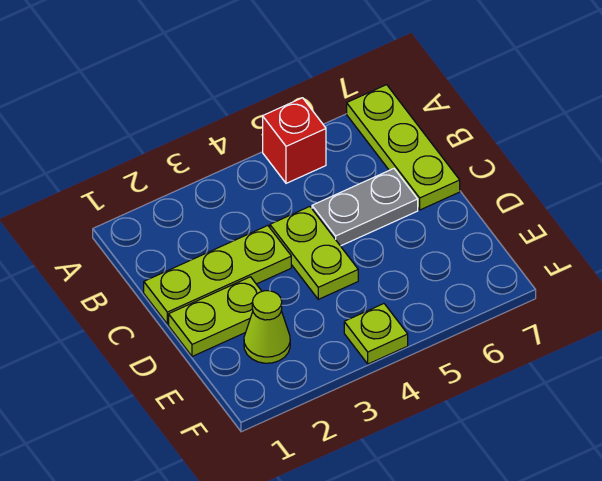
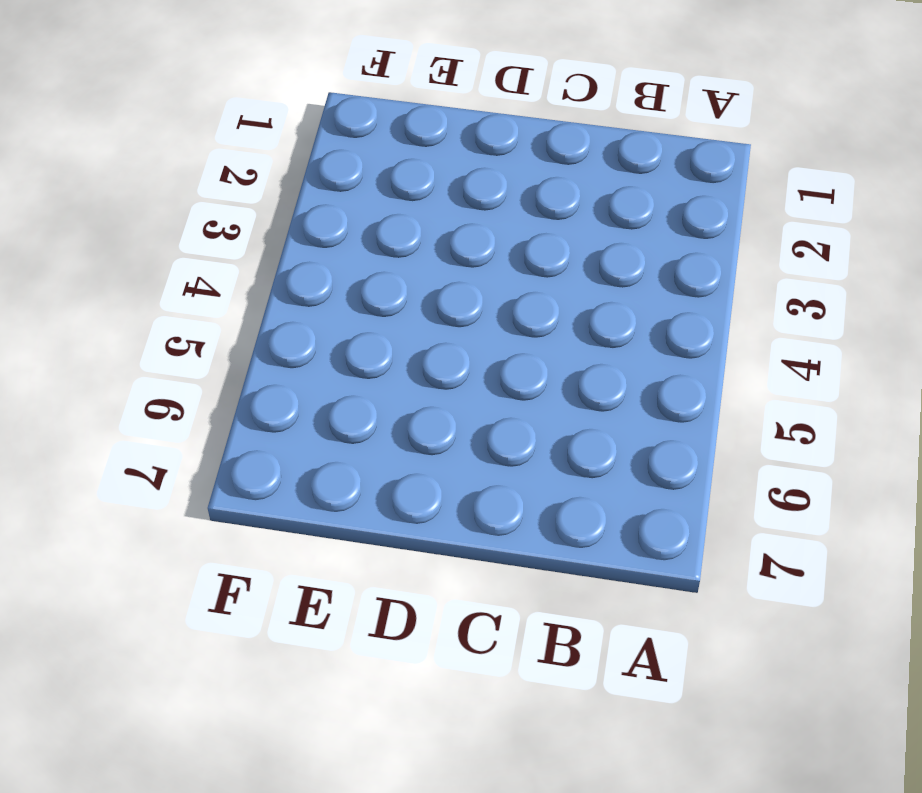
none -> red 1x1 brick [263,98,326,183]
none -> lime 1x3 plate [347,85,460,210]

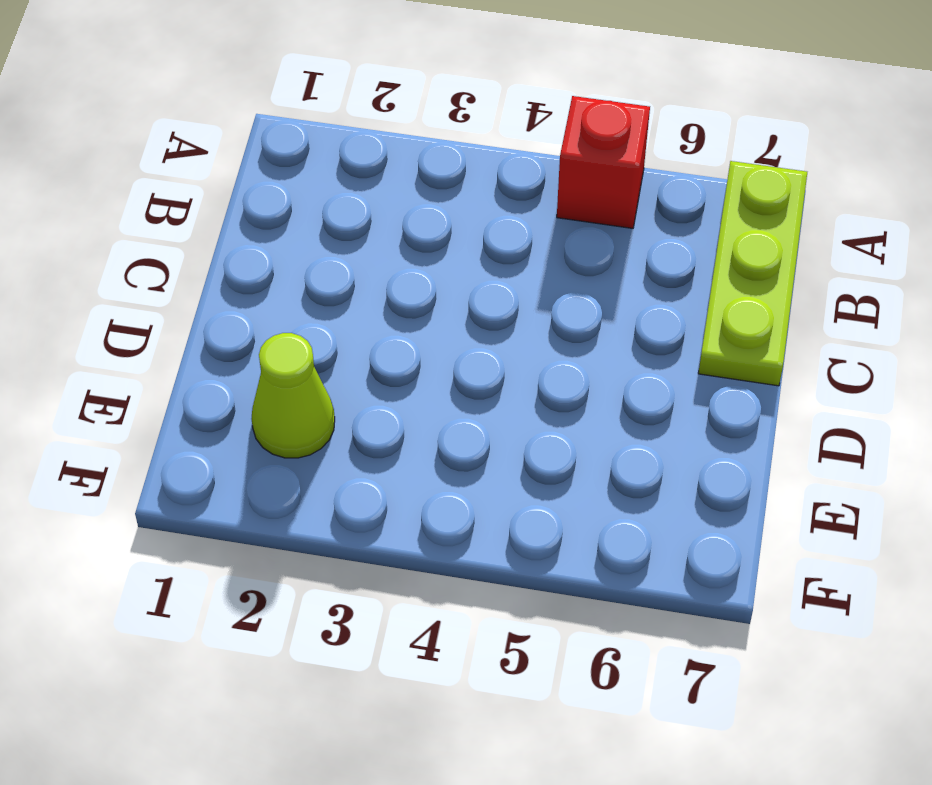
none -> lime 1x3 plate [144,226,291,324]
none -> lime 1x2 plate [270,207,358,299]

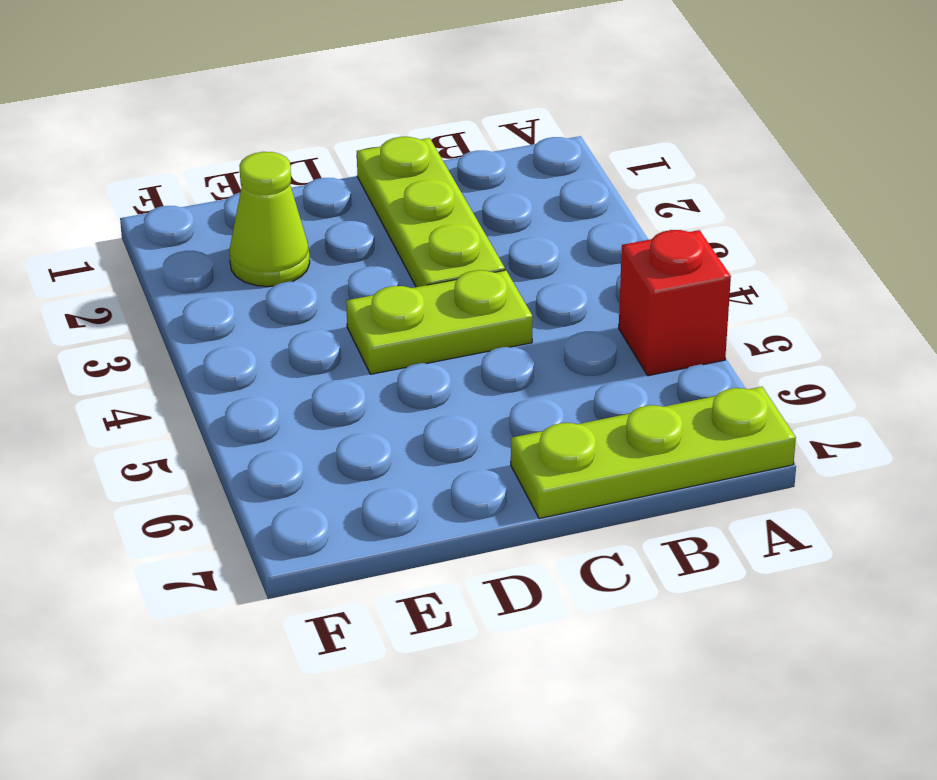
none -> grey 1x2 plate [312,169,418,246]
none -> lime 1x2 plate [169,277,262,356]

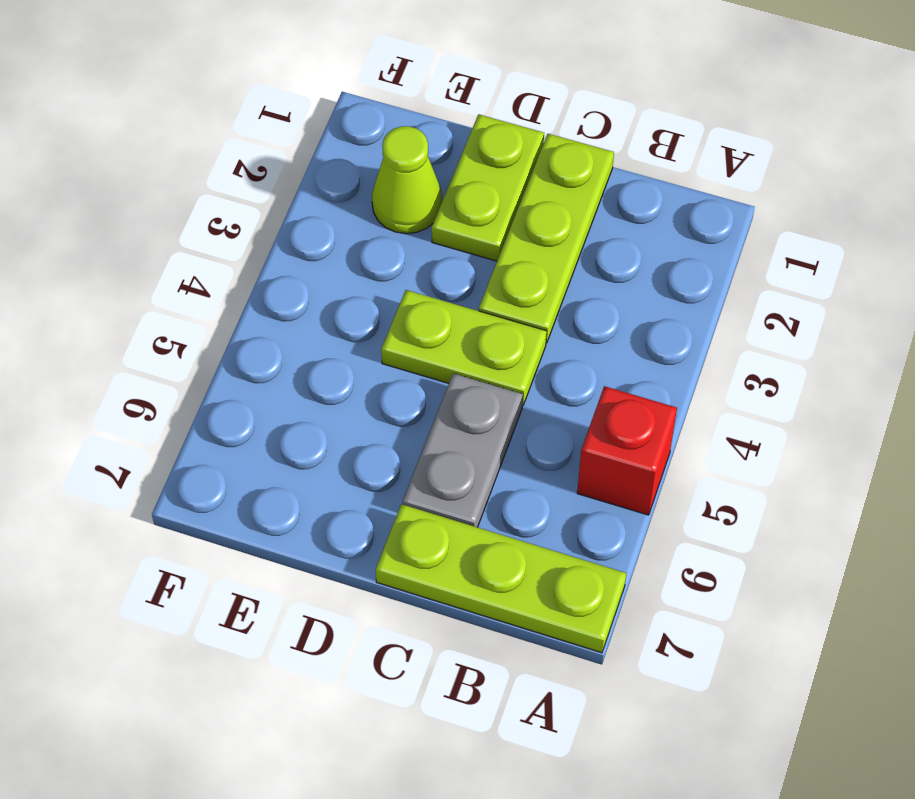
none -> lime 1x1 plate [344,304,408,364]

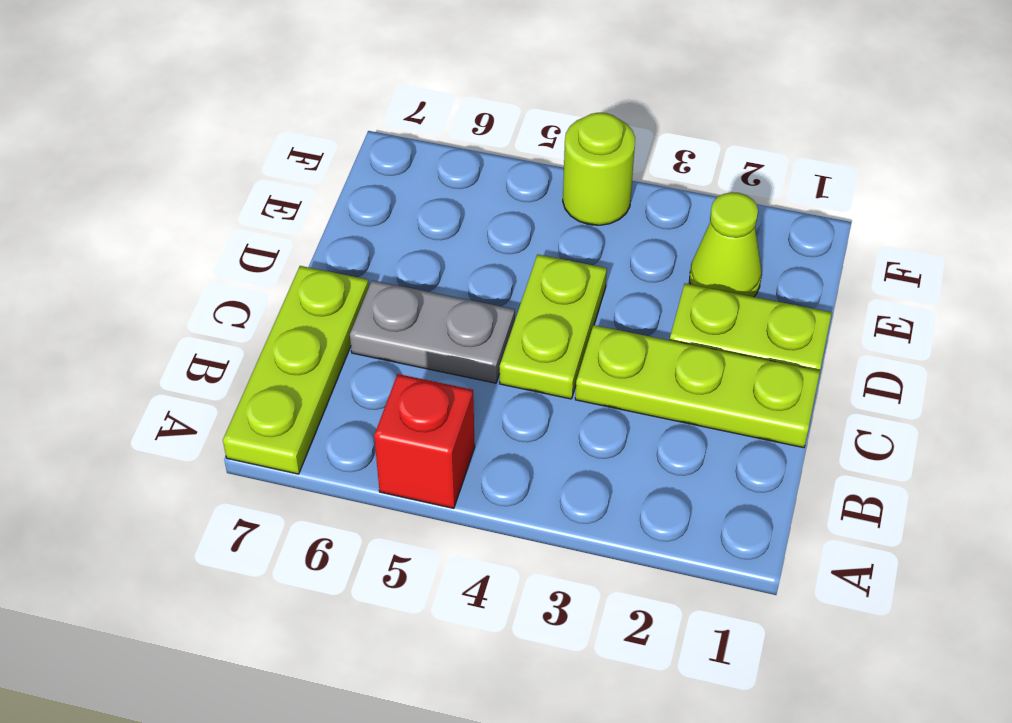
lime 1x1 round brick [563,113,635,225] -> lime 1x1 plate [344,304,408,364]

